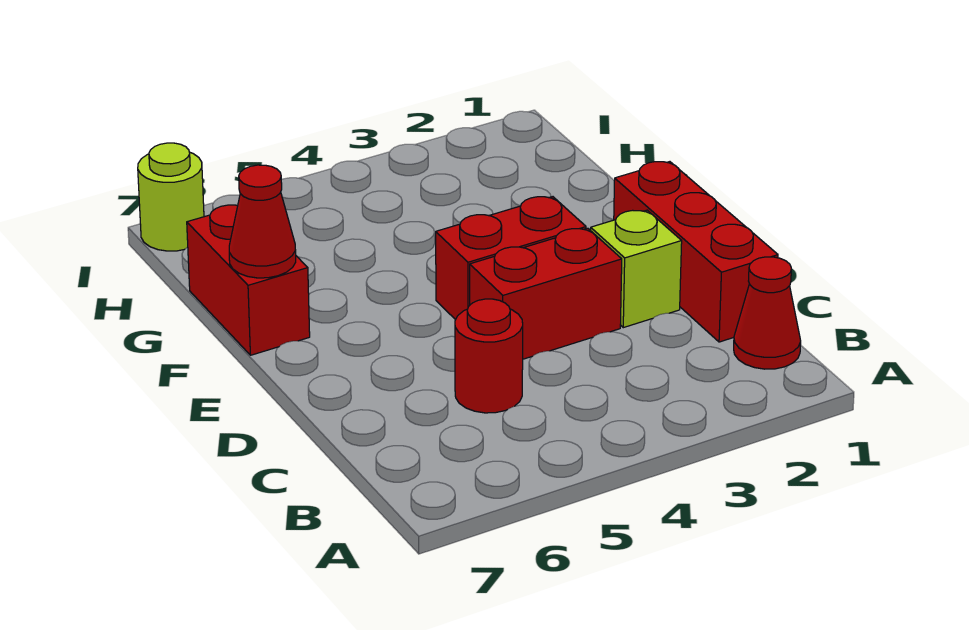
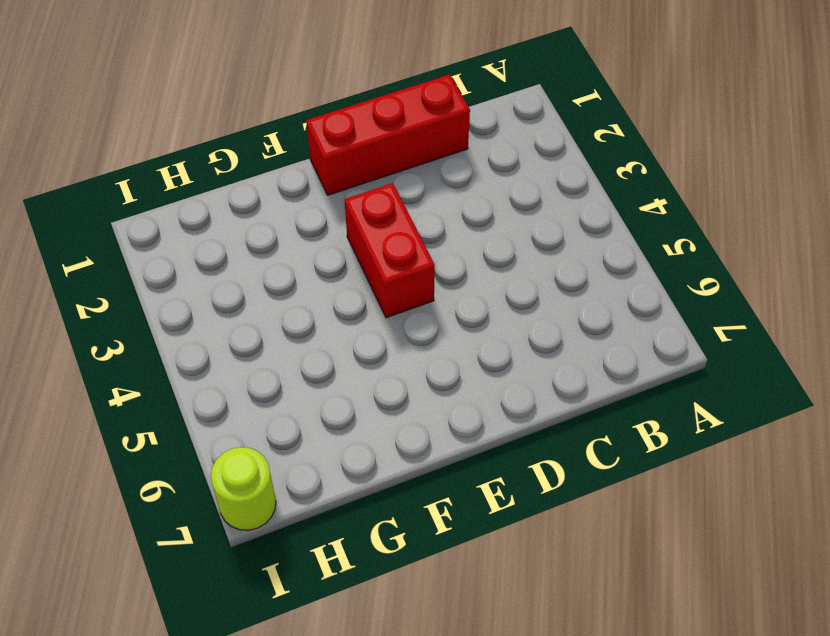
none -> red 1x1 cone [734,257,801,369]
none -> red 1x1 round brick [455,299,523,413]

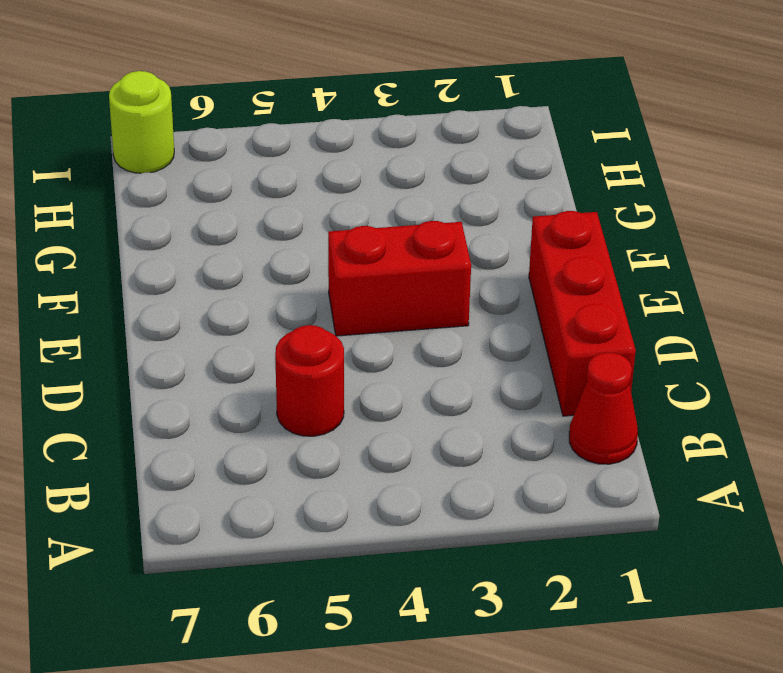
none -> lime 1x1 brick [591,210,682,328]
none -> red 1x2 brick [470,228,622,359]

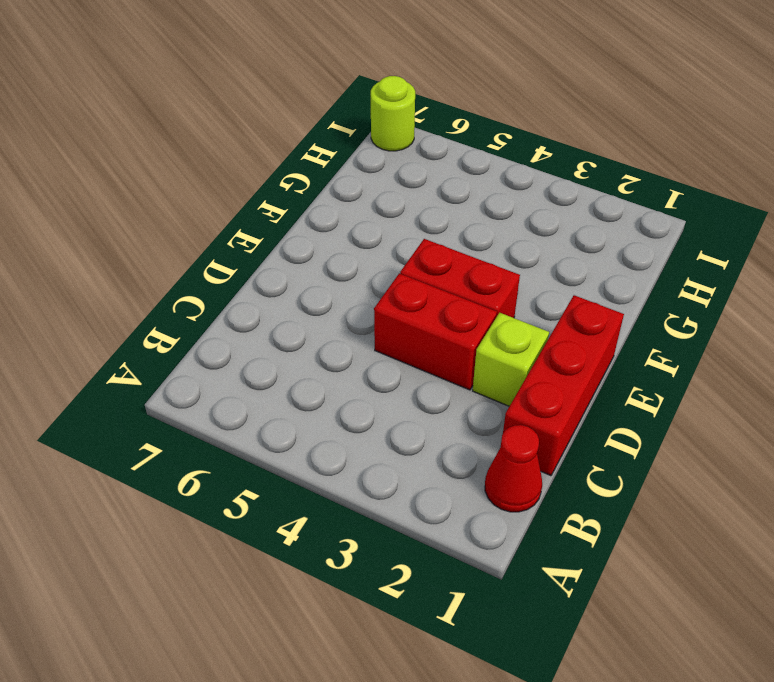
none -> red 1x1 round brick [455,299,523,413]
none -> red 1x2 brick [187,205,310,355]

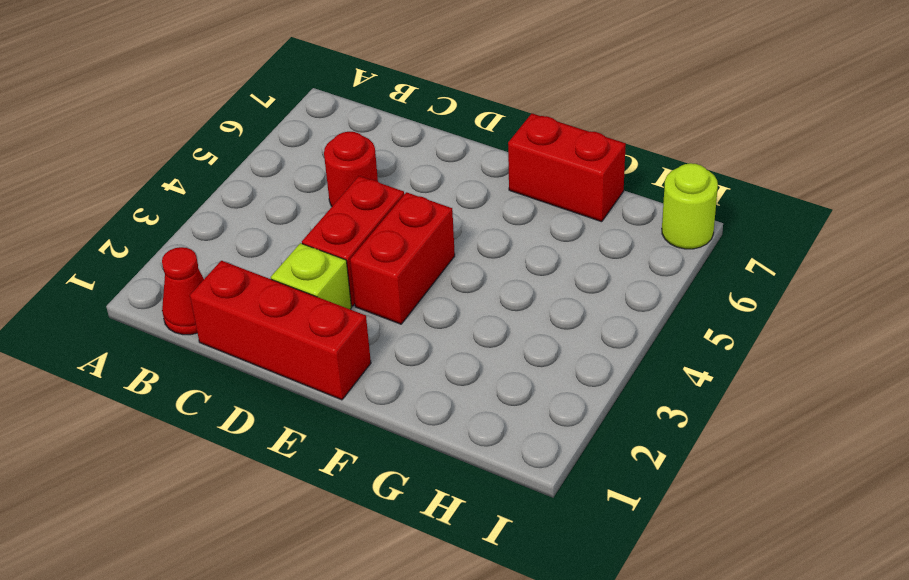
none -> red 1x1 cone [229,165,296,278]

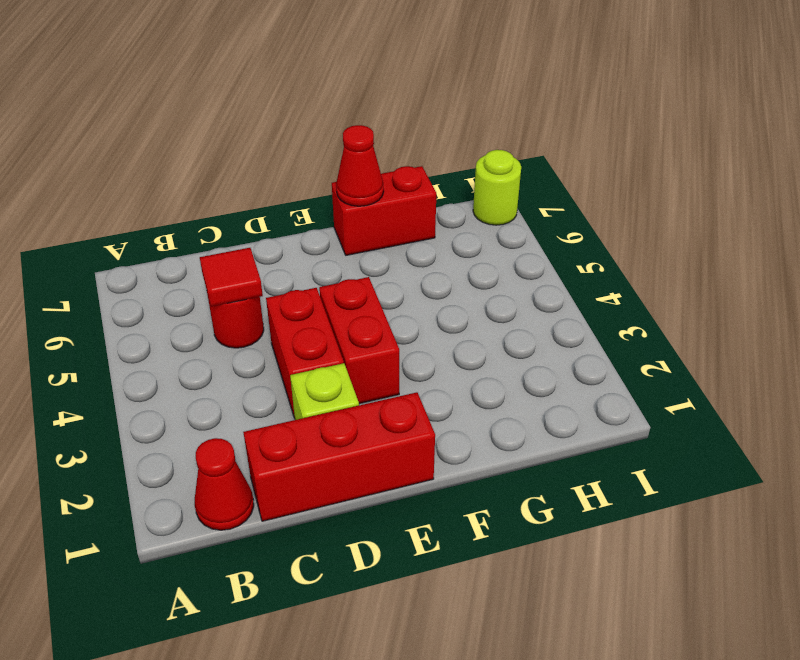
red 1x1 tile [200,248,263,307] -> none

